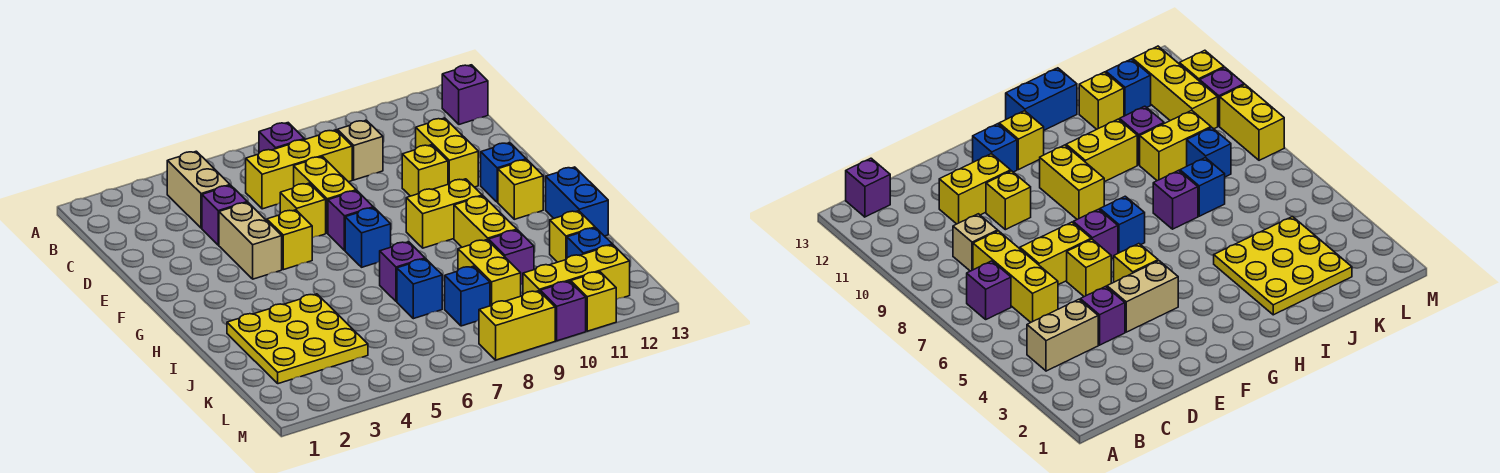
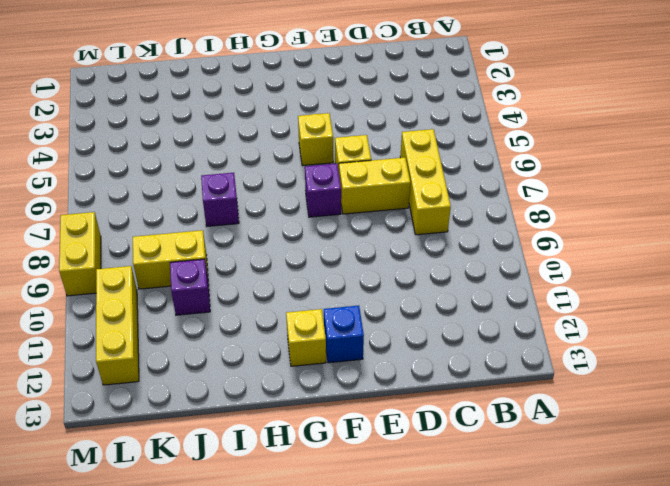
none -> tan 1x2 brick [167,151,230,228]
none -> purple 1x1 brick [259,123,305,153]
none -> purple 1x1 brick [442,65,488,124]
none -> tan 1x1 brick [337,120,383,180]

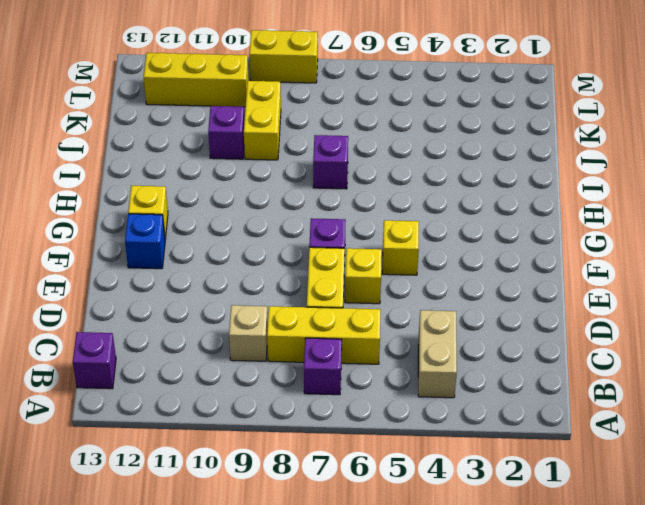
none -> purple 1x1 brick [202,185,247,245]
none -> yellow 1x2 brick [416,118,478,187]
none -> tan 1x2 brick [219,202,282,279]
none -> yellow 1x1 brick [402,145,448,196]

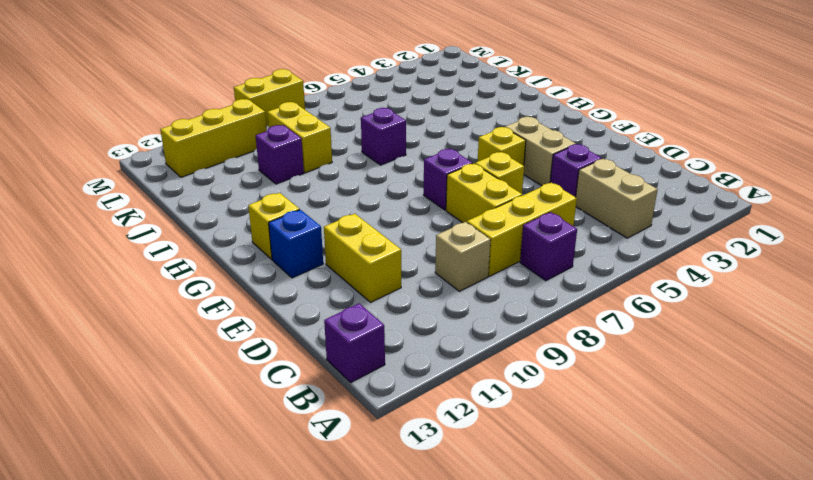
none -> yellow 1x1 brick [402,145,448,196]
none -> blue 1x1 brick [345,208,391,267]
none -> yellow 1x2 brick [406,179,482,248]
none -> yellow 1x2 brick [454,196,517,247]

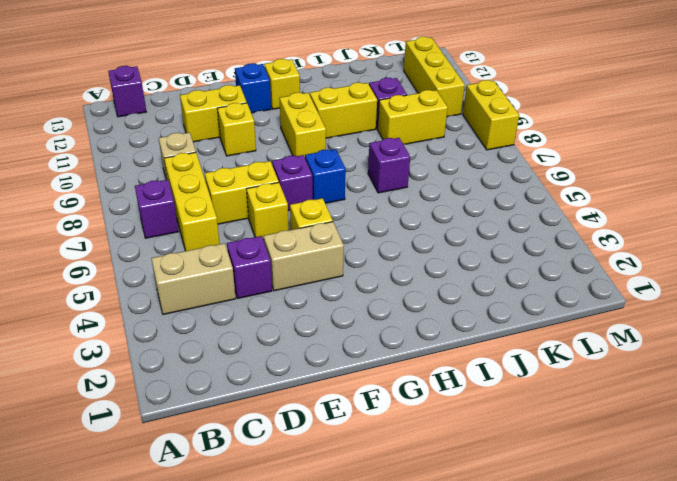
none -> blue 1x2 brick [546,167,608,236]
none -> yellow 3x3 plate [227,294,368,384]
none -> blue 1x1 brick [397,259,442,319]
none -> yellow 1x1 brick [550,211,595,262]

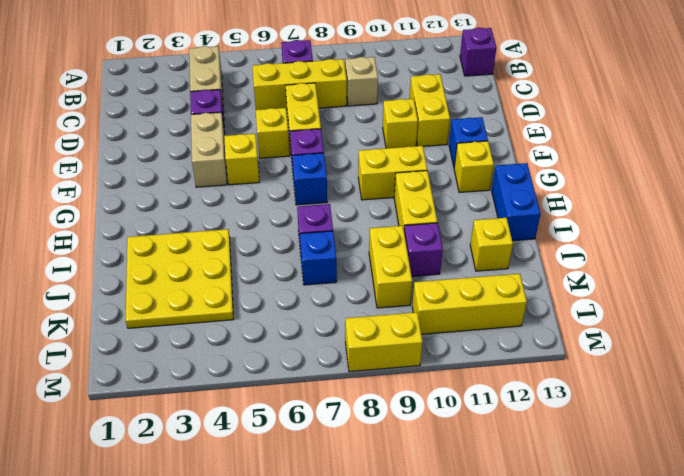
none -> blue 1x1 brick [445,266,490,326]
none -> blue 1x1 brick [567,228,612,258]
none -> purple 1x1 brick [540,281,586,341]
none -> yellow 1x1 brick [571,272,616,331]

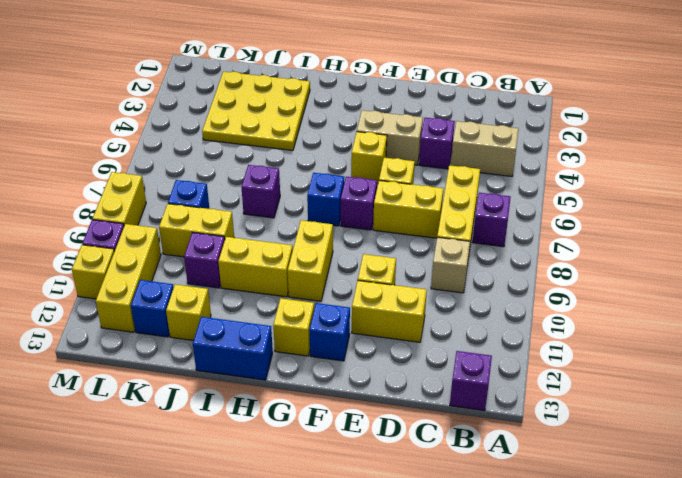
none -> blue 1x1 brick [397,259,442,319]

